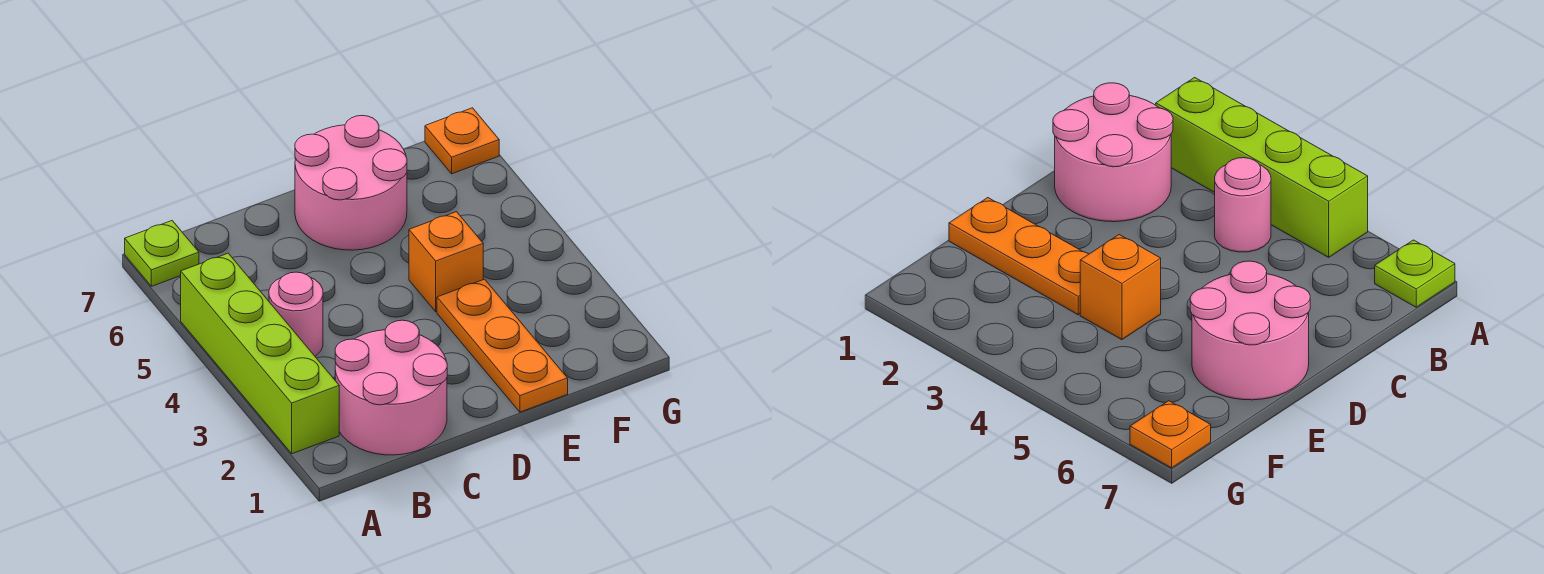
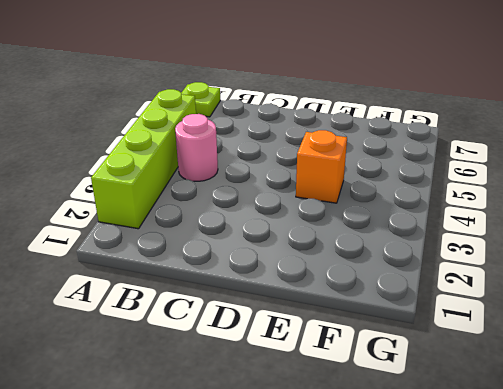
none -> pink 2x2 round brick [335,320,447,455]
none -> pink 2x2 round brick [295,115,407,250]

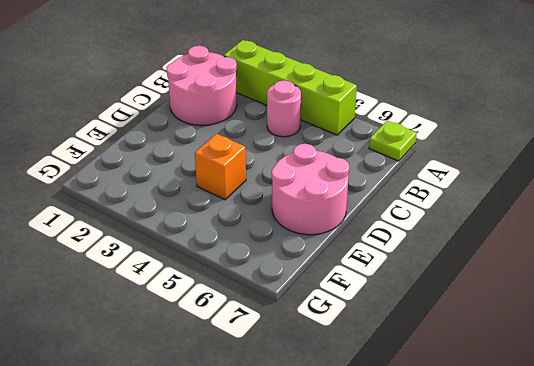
none -> orange 1x3 plate [437,279,568,412]
none -> orange 1x1 plate [425,108,499,174]

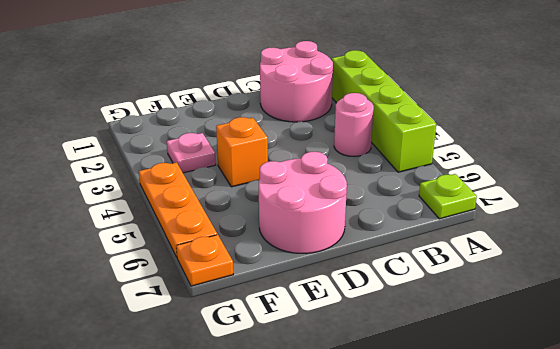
pink 1x1 plate [167,133,216,173] -> none
orange 1x3 plate [139,162,217,257] -> orange 1x3 plate moved to [437,279,568,412]

